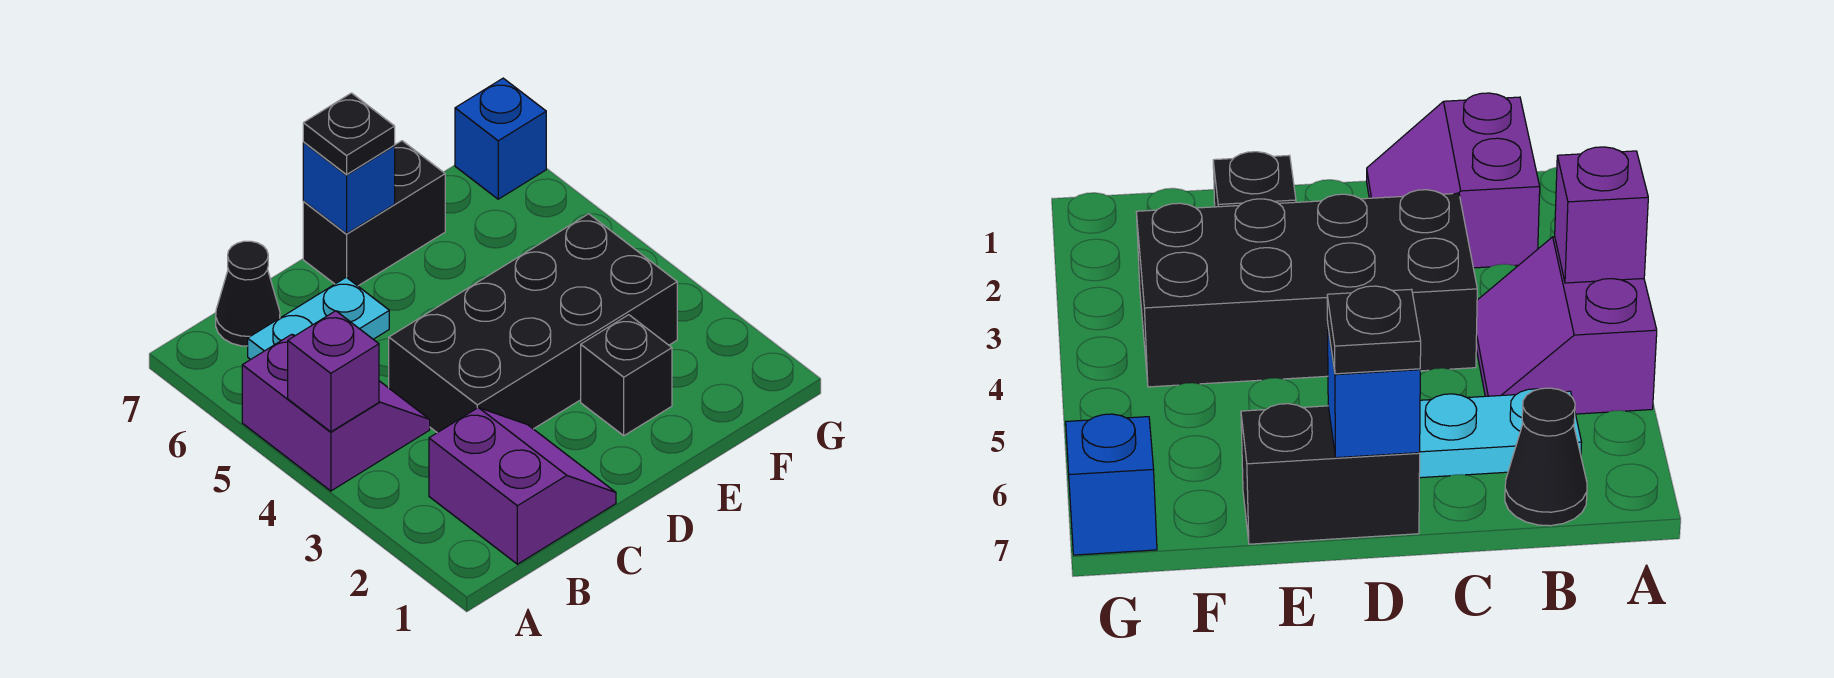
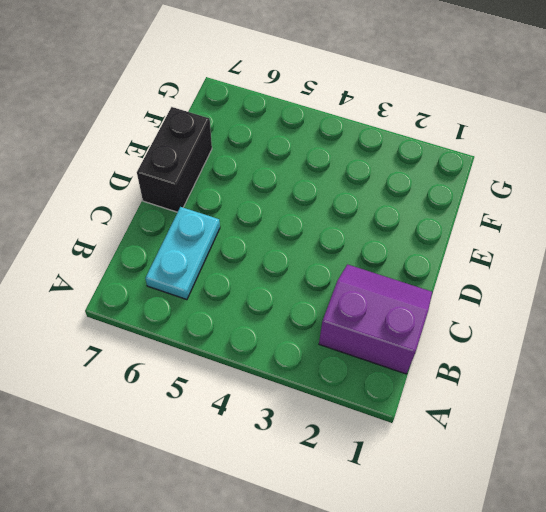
none -> purple 2x2 slope [242,334,430,491]
none -> black 1x1 cone [216,241,280,346]

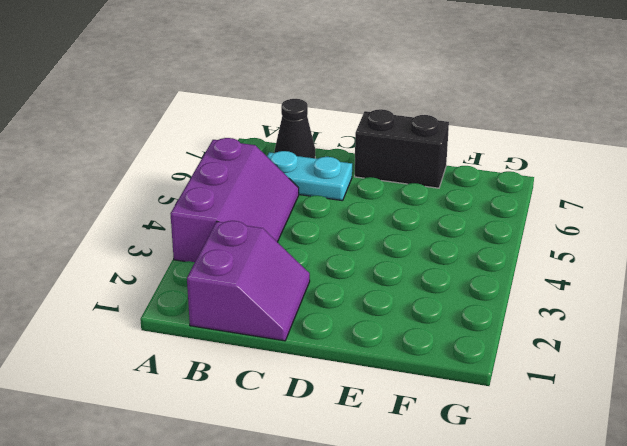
purple 2x3 slope [170,138,299,262] -> purple 2x2 slope [242,334,430,491]
none -> black 2x4 brick [389,214,677,433]
none -> black 1x1 brick [581,315,672,436]

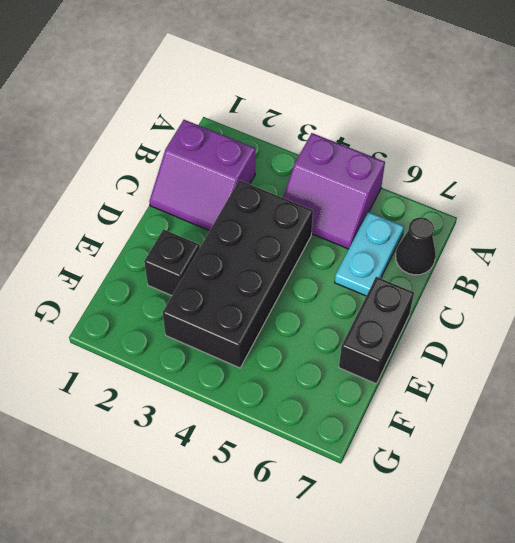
none -> blue 1x1 brick [455,78,546,199]
none -> purple 1x1 brick [288,311,379,432]

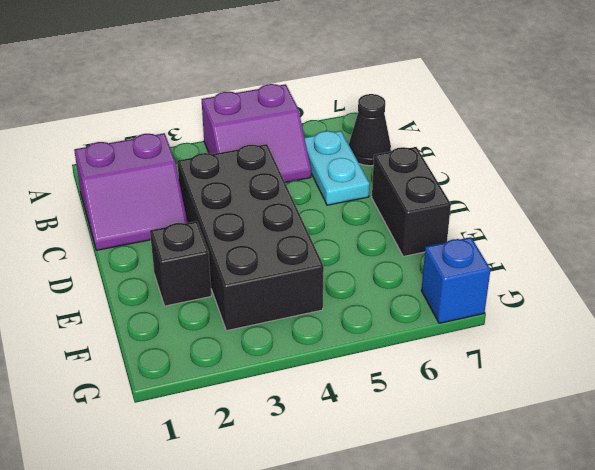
none -> purple 1x1 brick [288,311,379,432]
none -> blue 1x1 brick [303,143,395,234]

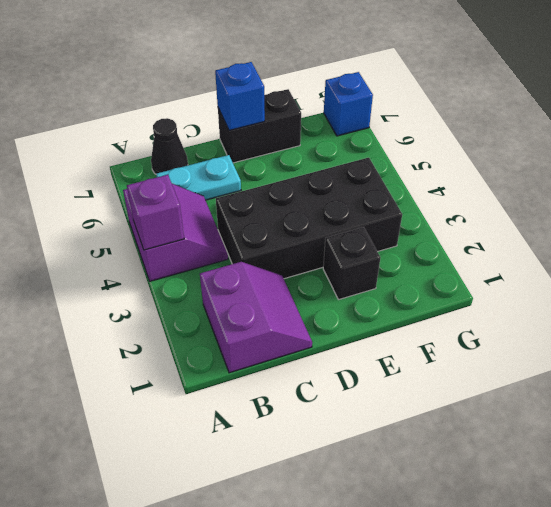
none -> black 1x1 plate [303,93,395,175]

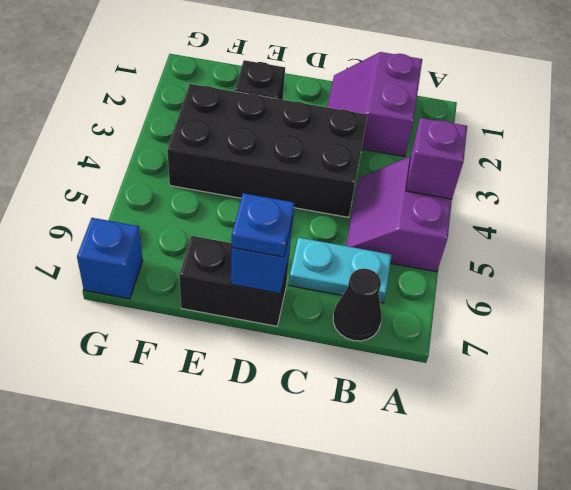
blue 1x1 plate [232,193,294,257] -> black 1x1 plate [303,93,395,175]

